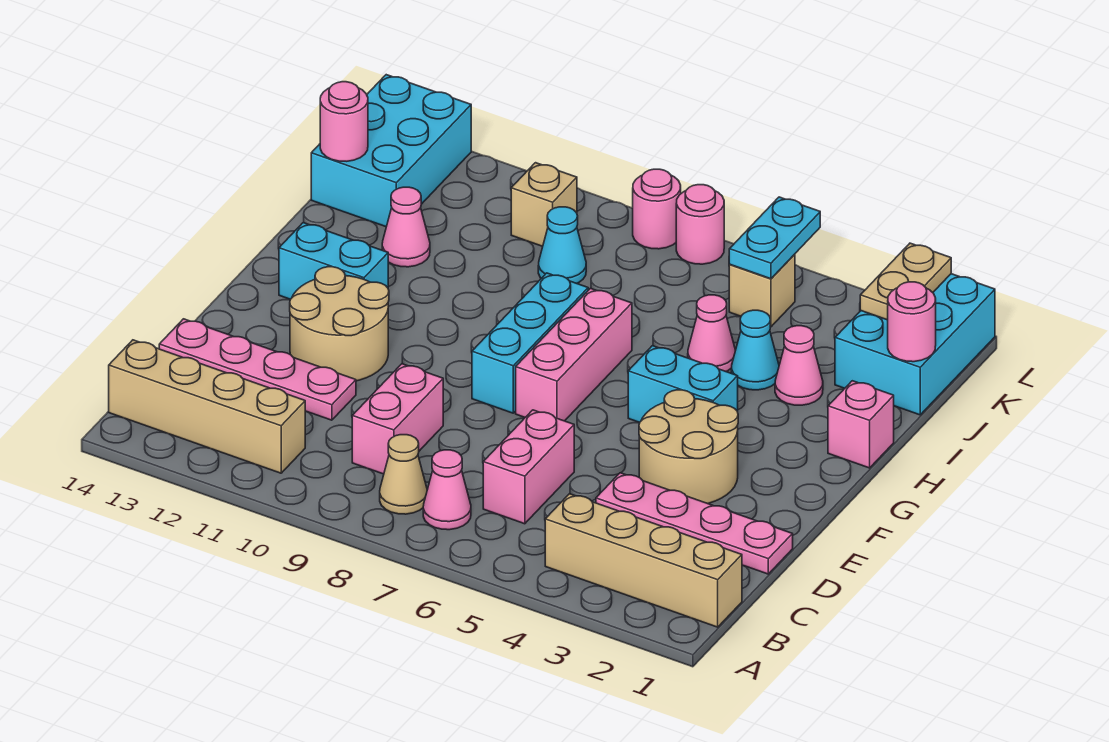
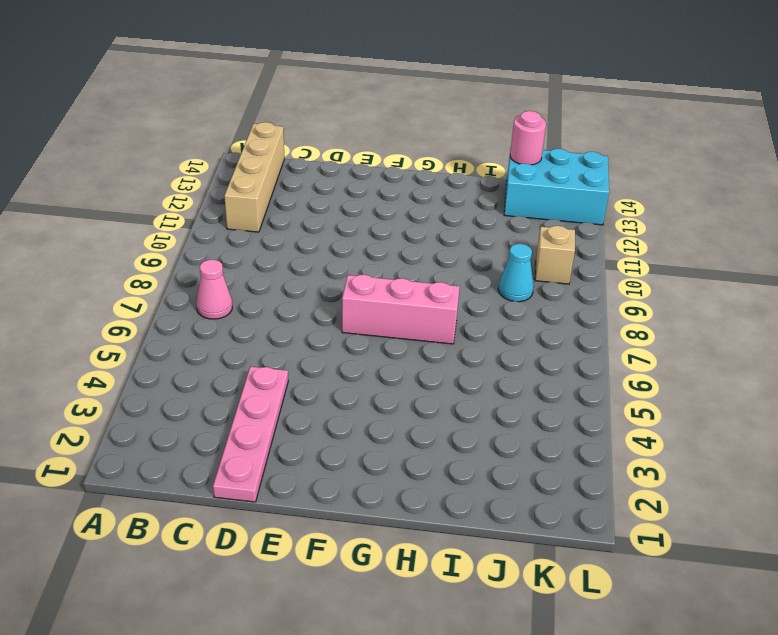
none -> tan 1x4 brick [545,494,742,627]
none -> tan 1x1 cone [380,435,427,514]
none -> pink 1x2 brick [483,410,574,524]
none -> pink 1x2 brick [352,364,443,474]

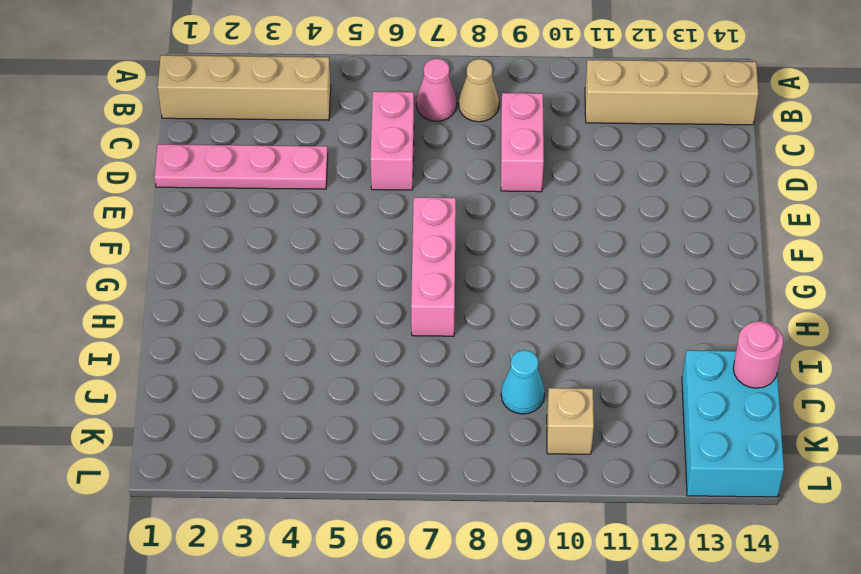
none -> pink 1x4 plate [159,319,356,420]
none -> tan 2x2 round brick [639,390,738,504]
none -> tan 2x2 round brick [290,267,389,381]
none -> cyan 1x3 brick [472,273,588,413]

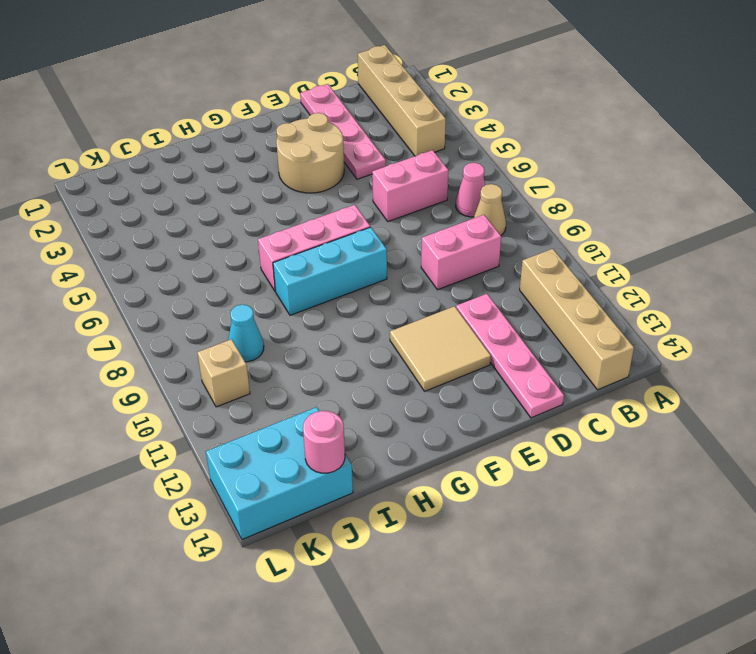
tan 2x2 tile [390,306,491,391] -> tan 2x2 round brick [290,267,389,381]
none -> cyan 1x2 brick [628,346,738,422]
none -> cyan 1x2 brick [279,223,388,299]
none -> pink 1x1 brick [828,381,894,468]
none -> pink 1x1 cone [775,326,823,405]

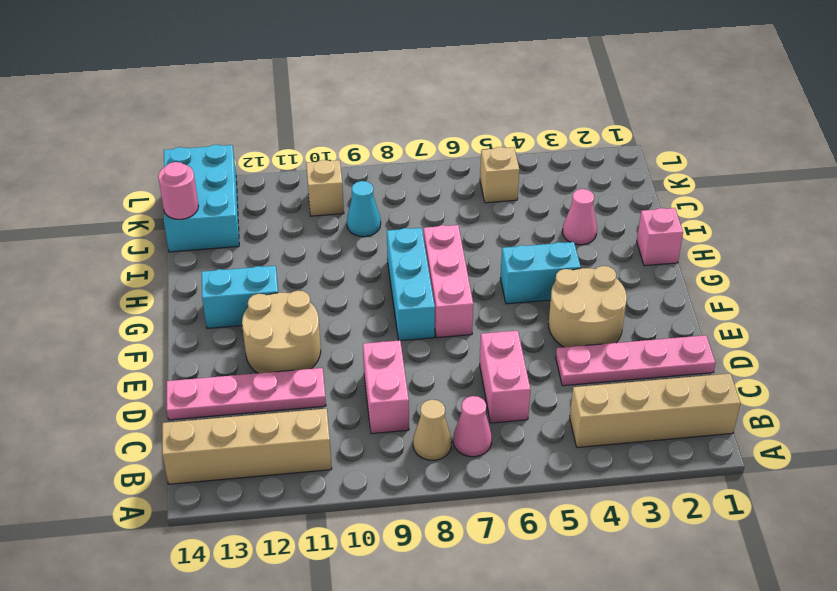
none -> cyan 1x1 cone [731,310,779,390]
none -> pink 1x1 cone [688,295,736,372]
none -> pink 1x1 cone [382,187,430,267]
none -> cyan 2x3 brick [835,274,995,415]

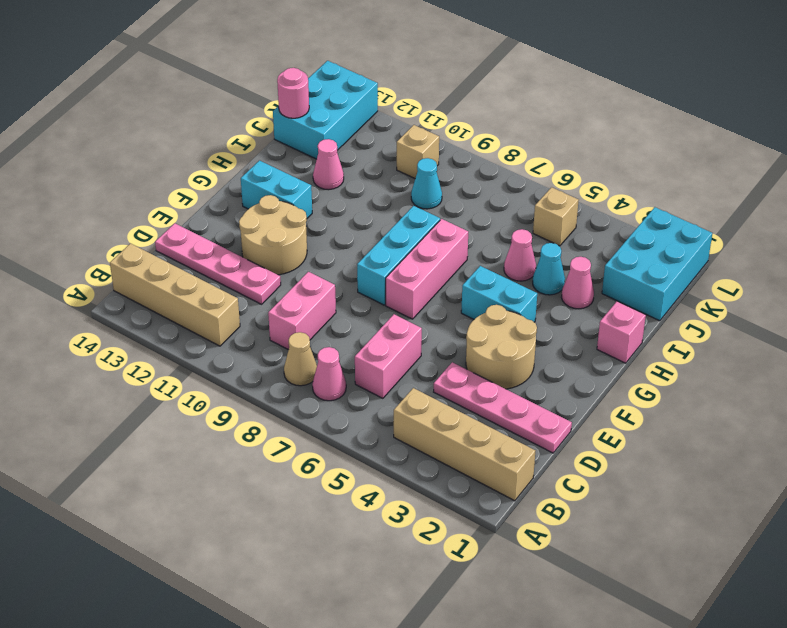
none -> pink 1x1 round brick [676,185,724,264]
none -> pink 1x1 round brick [633,169,681,249]
none -> pink 1x1 round brick [888,282,936,362]
none -> tan 1x2 plate [860,243,951,320]

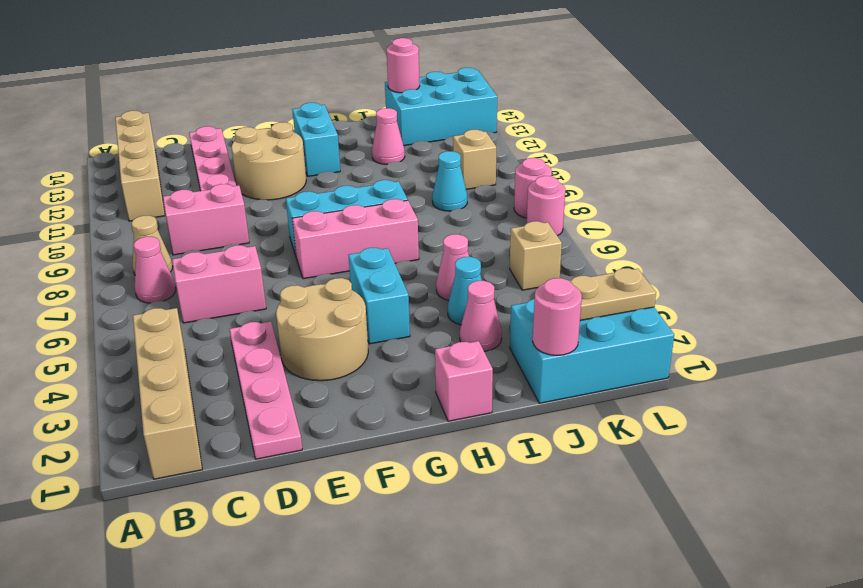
none -> cyan 1x2 plate [729,197,820,279]

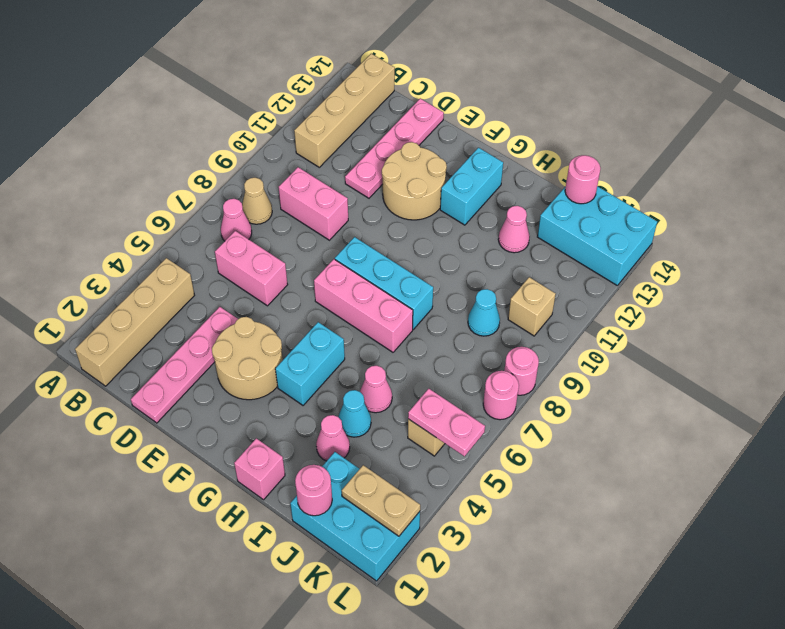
pink 1x2 plate [408,389,485,456] -> cyan 1x2 plate [729,197,820,279]

